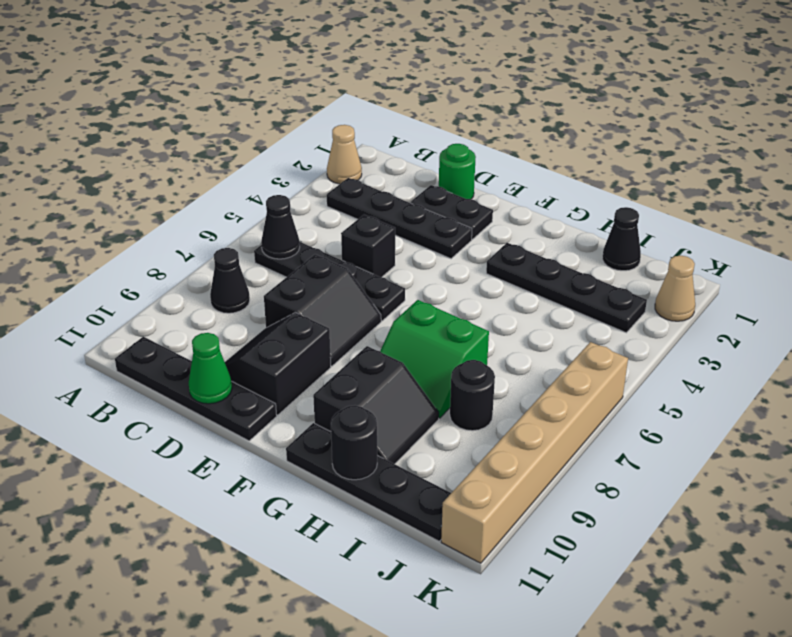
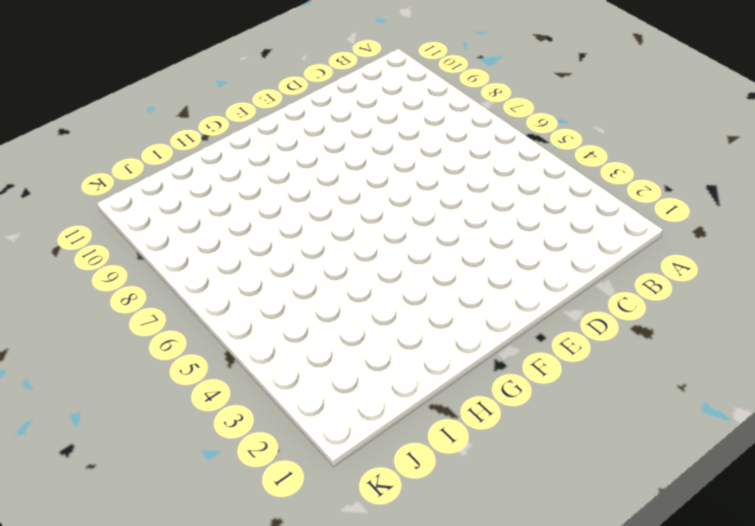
none -> tan 1x1 cone [327,125,362,184]
none -> black 1x4 plate [327,178,472,259]
none -> black 1x4 plate [254,242,405,321]

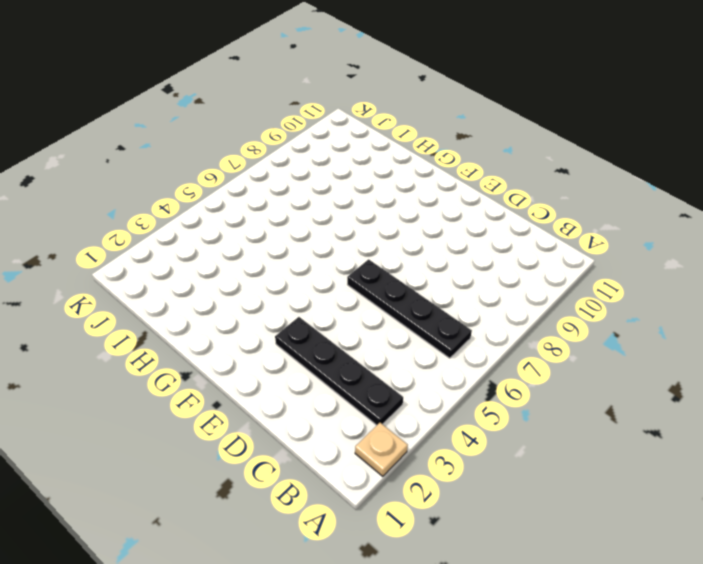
tan 1x1 plate [355,423,408,476] -> tan 1x1 cone [327,125,362,184]
none -> black 1x1 cone [210,248,250,313]
none -> black 1x4 plate [115,337,277,441]
none -> green 1x1 round brick [439,144,476,199]

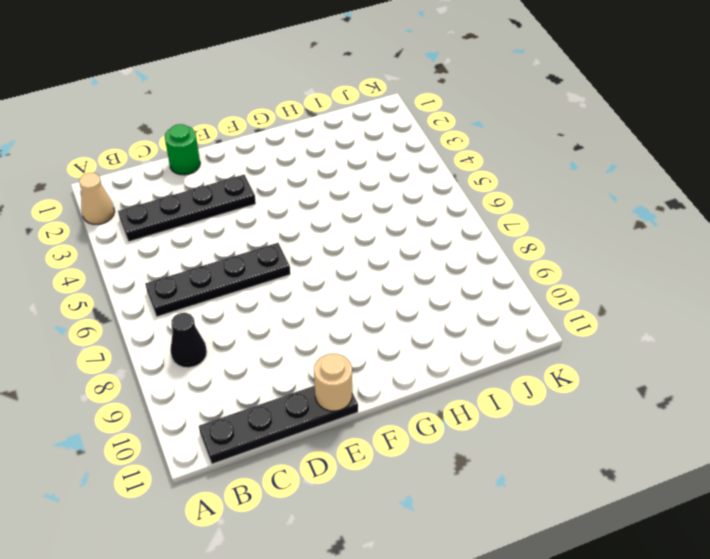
tan 1x1 round brick [314,354,352,411] -> none
none -> black 1x2 plate [410,185,493,239]
none -> black 1x1 brick [341,215,395,277]
none -> black 2x2 slope [264,254,381,366]

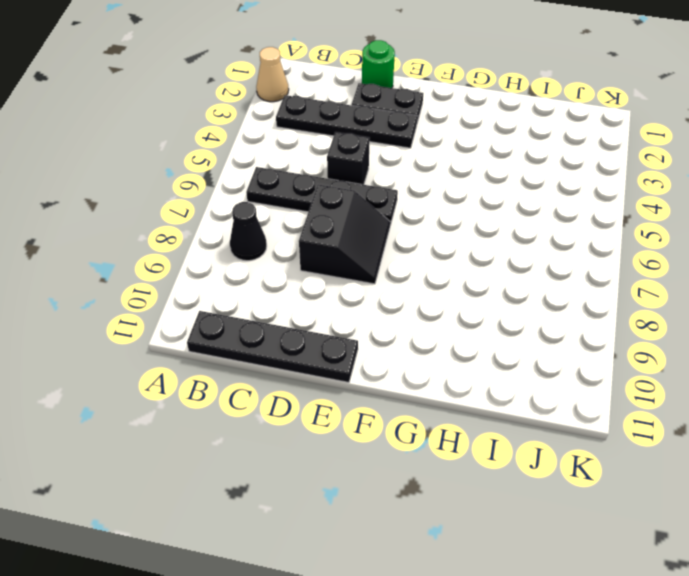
none -> black 2x2 slope [225,313,331,415]
none -> black 1x4 plate [486,243,647,333]
none -> green 2x2 slope [380,300,489,418]

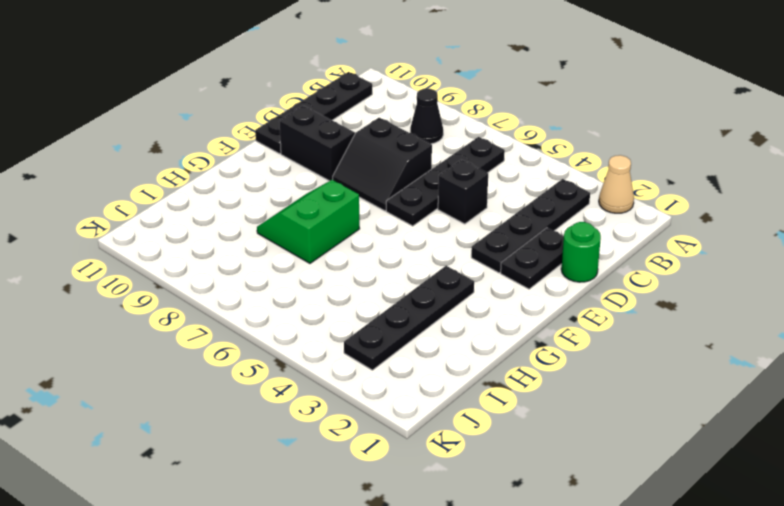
none -> black 2x2 slope [313,346,439,464]
none -> black 1x4 plate [286,423,451,541]
none -> black 1x1 cone [602,207,641,271]

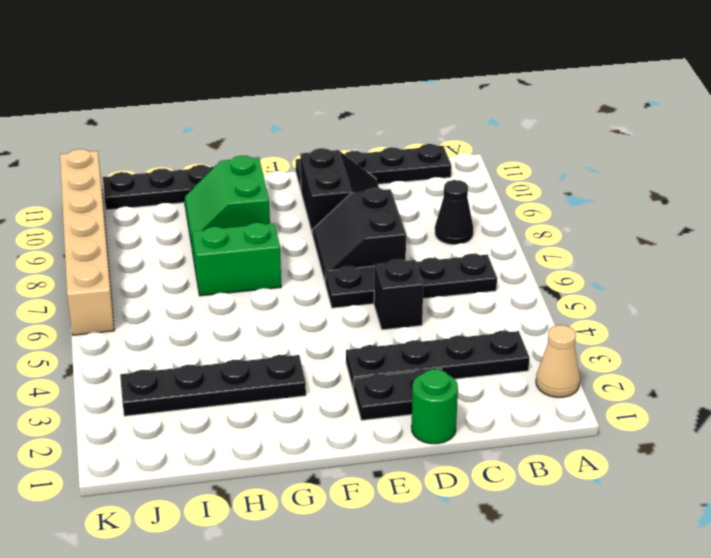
green 2x2 slope [184,156,270,246] -> black 2x2 slope [313,346,439,464]
none -> black 1x1 cone [602,207,641,271]
none -> black 1x1 round brick [450,360,495,431]
none -> tan 1x1 cone [655,256,695,321]

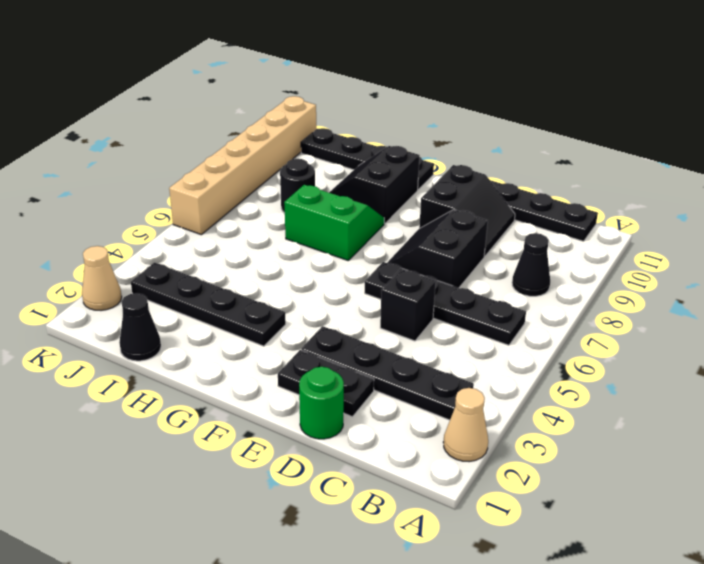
none -> black 1x1 cone [261,195,300,259]
none -> green 1x1 cone [189,333,232,404]
none -> black 1x1 round brick [331,405,377,480]

